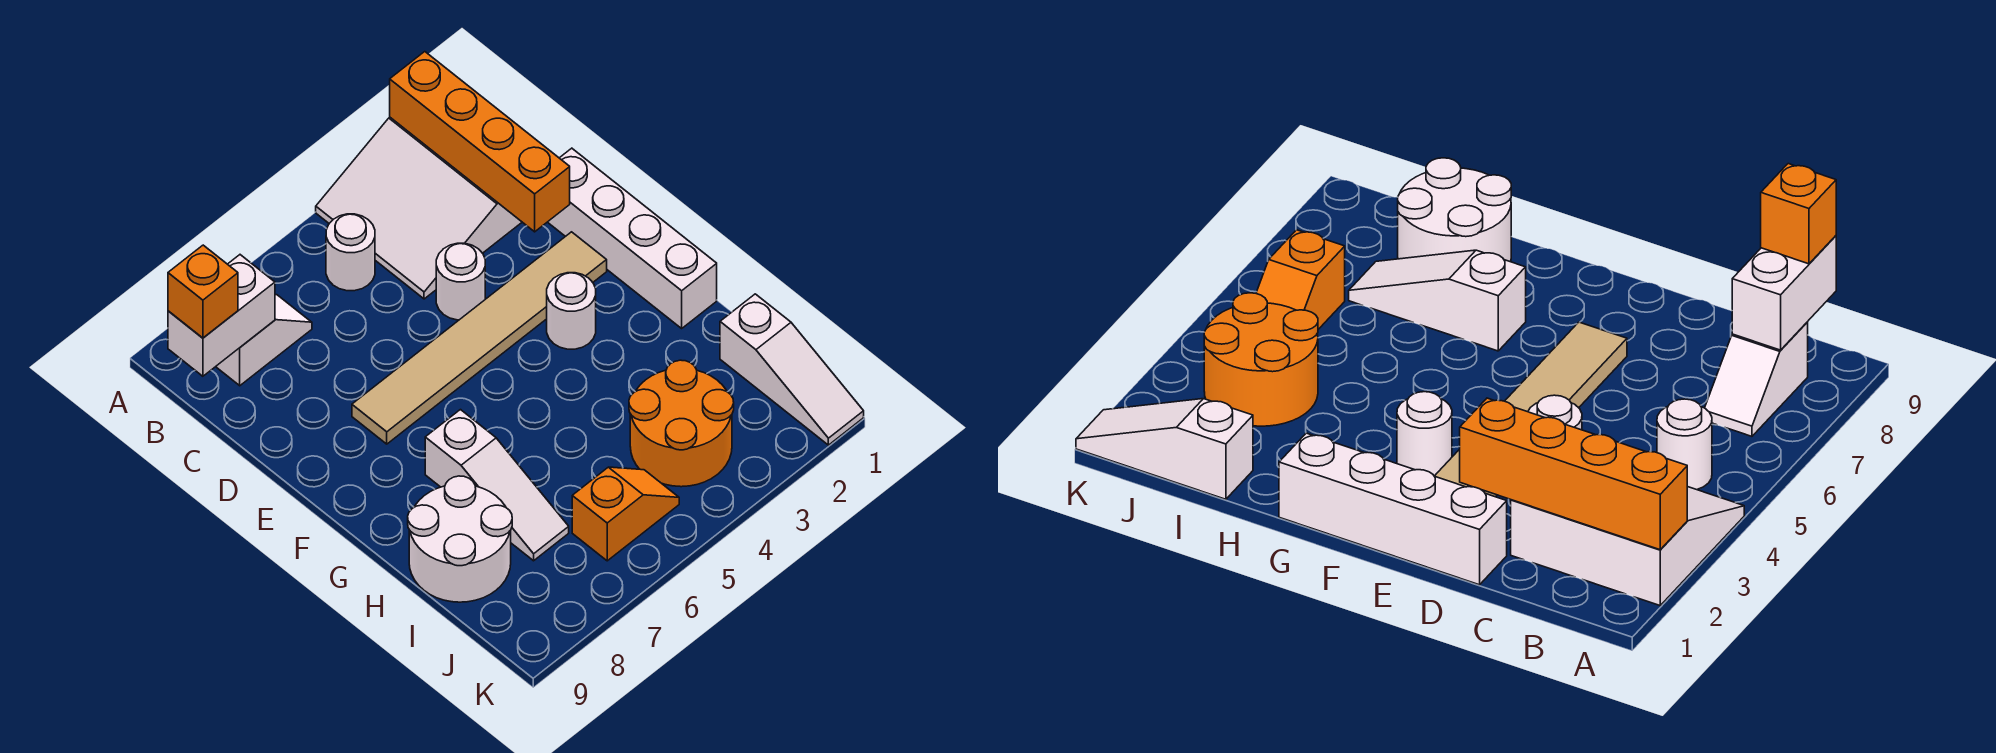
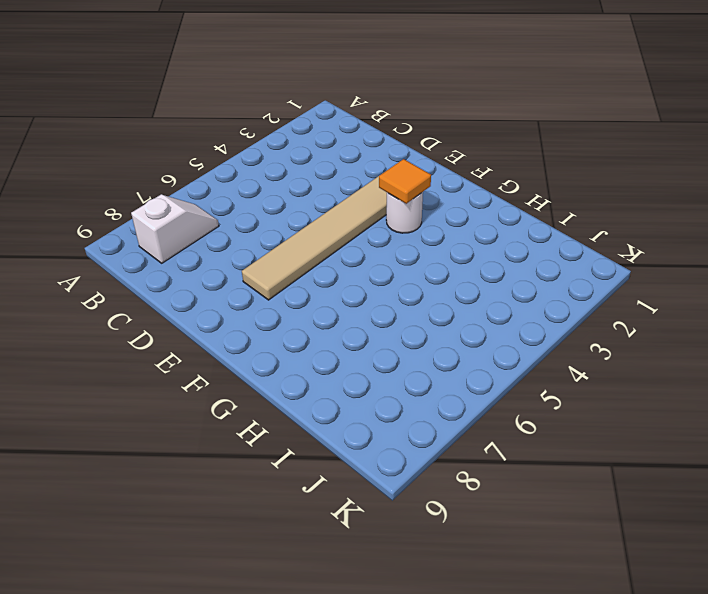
orange 1x1 tile [379,159,431,204] -> none
none -> white 3x3 slope [316,117,522,299]
none -> white 1x1 round brick [326,214,375,291]
none -> white 1x4 brick [548,148,717,328]

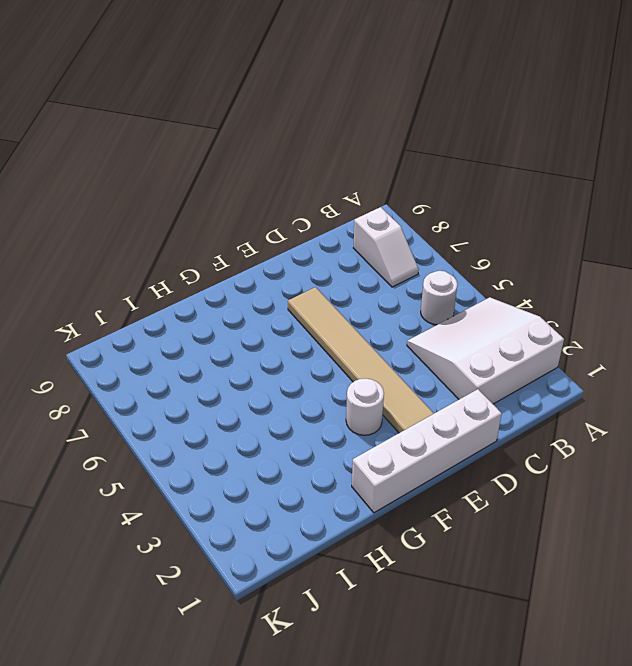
none -> white 1x1 round brick [436,243,485,320]
none -> white 1x3 slope [425,410,569,561]
none -> white 2x2 round brick [408,476,512,602]

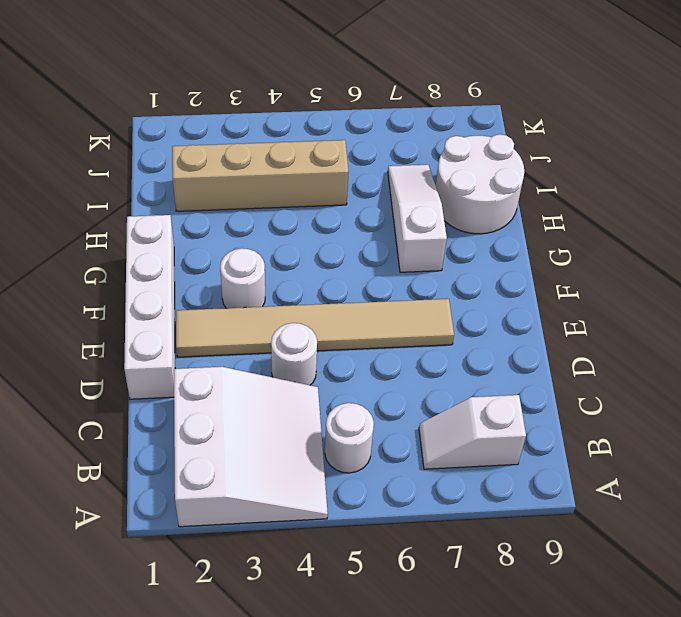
tan 1x4 brick [172,140,349,211] -> orange 2x2 round brick [629,360,734,487]
none -> white 1x3 slope [720,294,864,445]
none -> orange 1x2 slope [572,467,679,561]
none -> orange 1x4 brick [390,52,570,232]

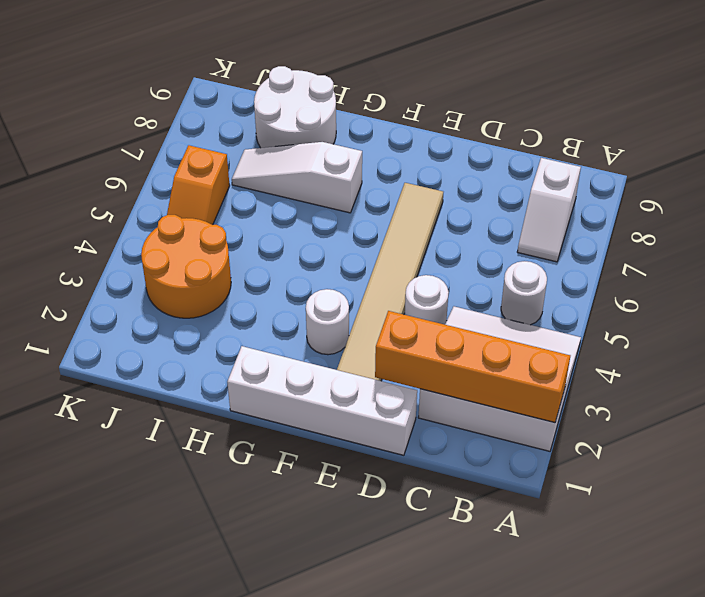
none -> white 1x3 slope [720,294,864,445]
none -> white 1x2 brick [168,255,275,376]
none -> orange 1x1 brick [168,245,238,338]

